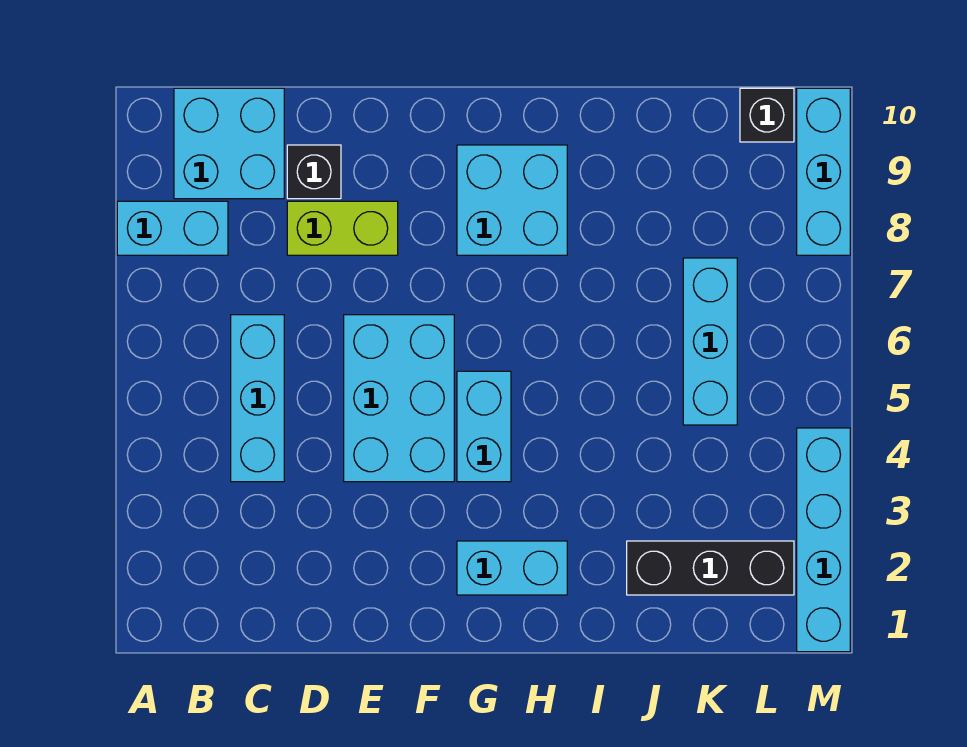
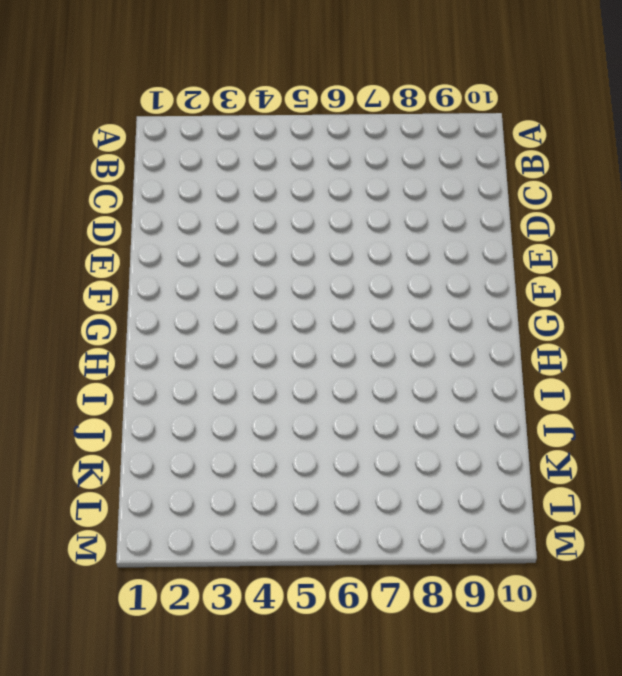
none -> cyan 1x2 brick [117,201,228,255]
none -> cyan 2x2 brick [174,88,284,199]
none -> cyan 1x3 brick [231,315,284,482]

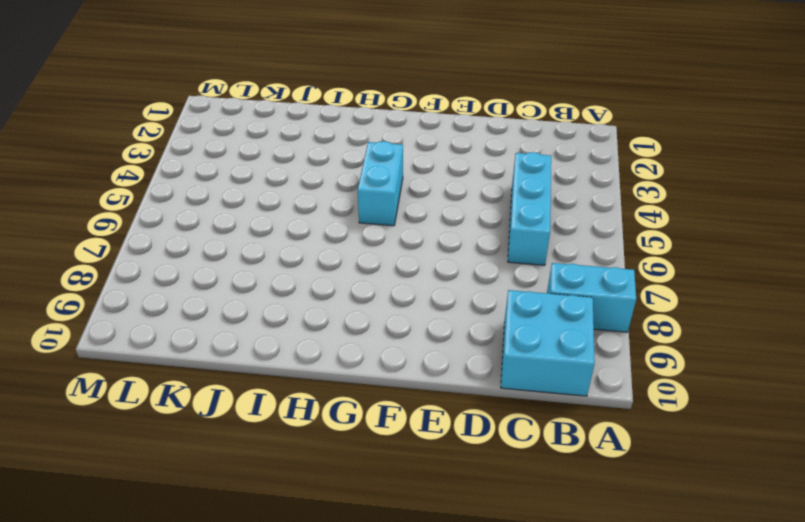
none -> lime 1x2 brick [287,201,398,255]
none -> black 1x1 brick [287,145,341,199]
none -> cyan 2x3 brick [344,315,454,482]

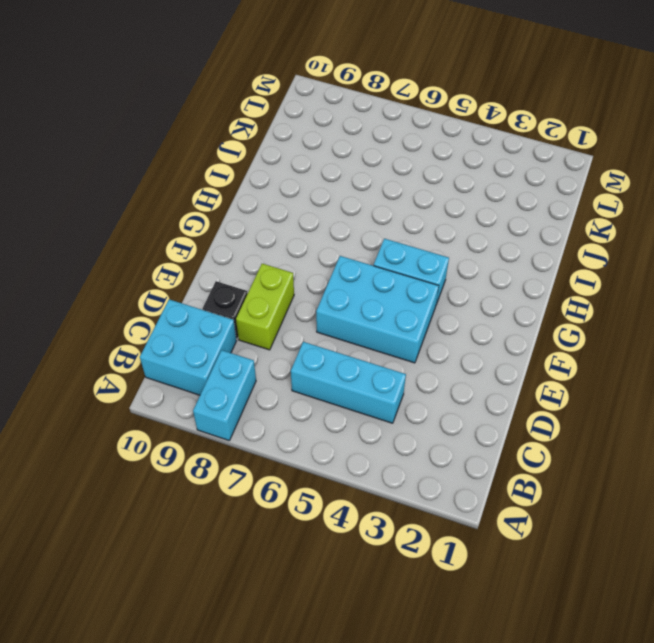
none -> cyan 1x2 brick [457,541,567,595]
none -> cyan 2x2 brick [457,145,567,255]
none -> black 1x3 brick [627,541,794,595]

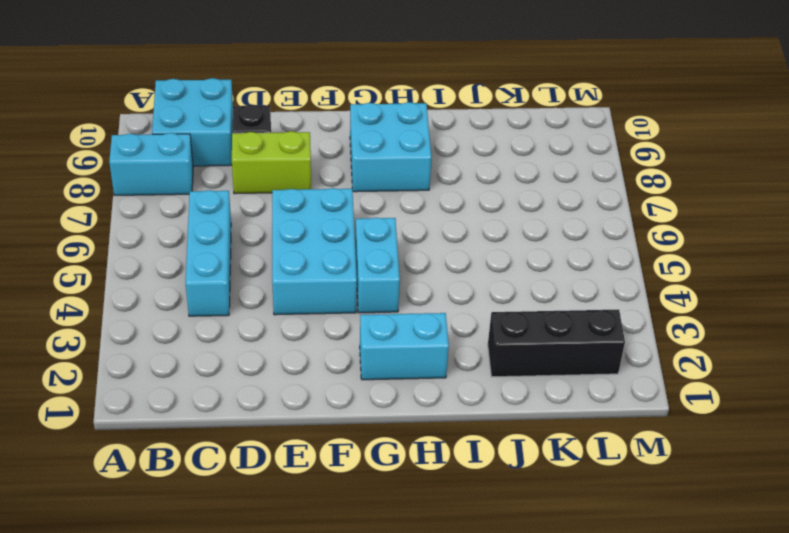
none -> cyan 1x3 brick [683,258,737,425]
none -> black 1x1 brick [740,88,794,142]
none -> cyan 1x4 brick [797,428,850,652]

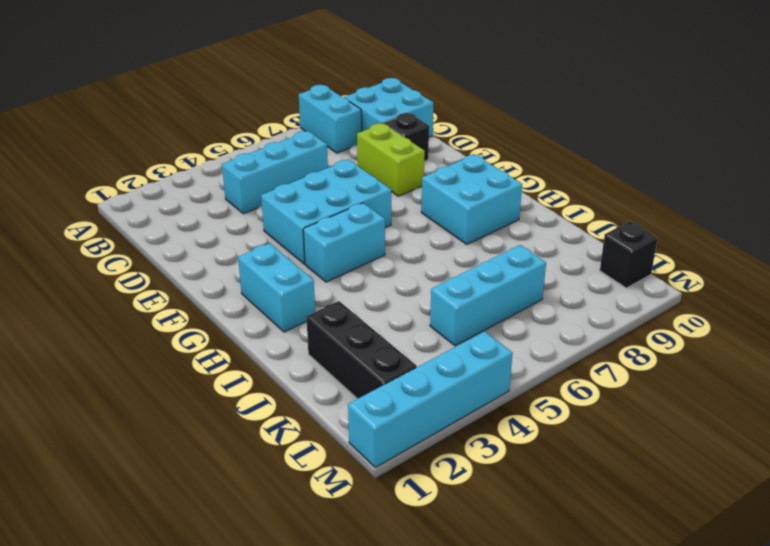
none -> cyan 1x3 brick [797,88,850,255]

